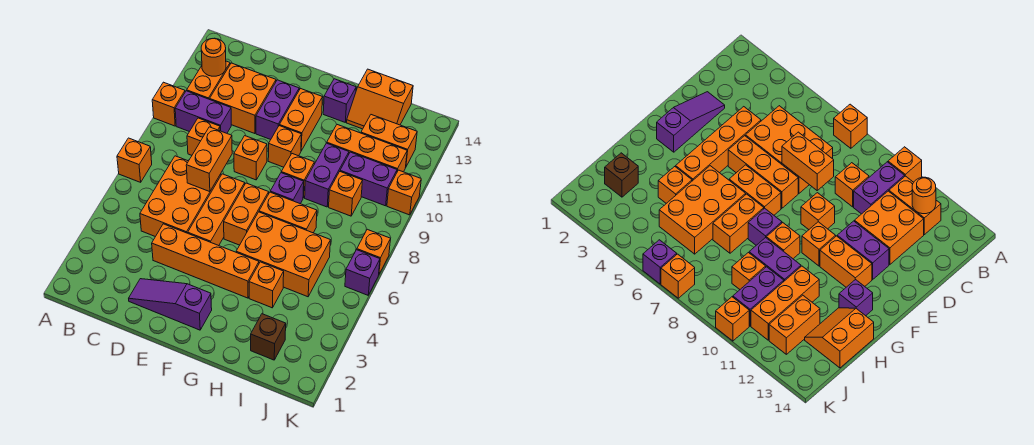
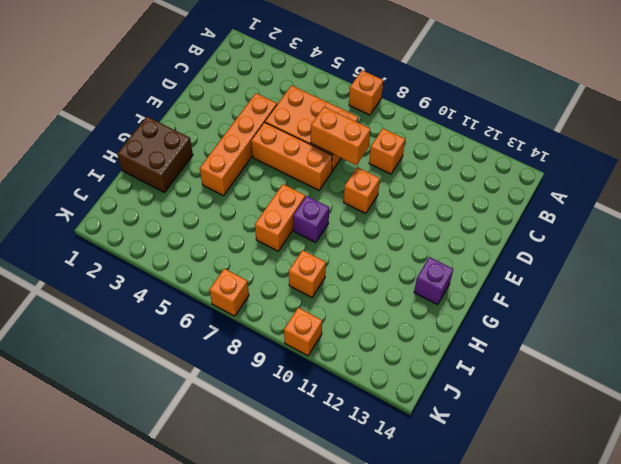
brown 2x2 brick [117,117,193,192] -> none
none -> orange 1x1 brick [152,82,185,126]
none -> purple 1x2 brick [175,91,231,133]
none -> orange 1x2 brick [187,61,230,99]
none -> orange 2x2 brick [210,63,276,134]

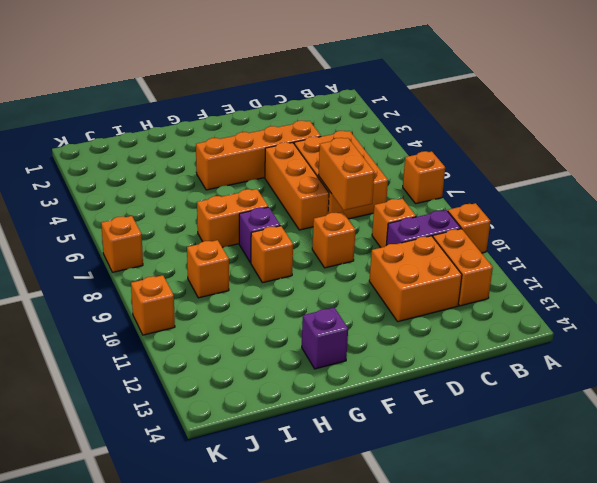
none -> purple 1x3 slope [129,279,212,330]
none -> purple 1x2 brick [256,80,299,140]
none -> orange 1x2 brick [224,183,269,245]
none -> orange 1x1 brick [268,126,301,167]

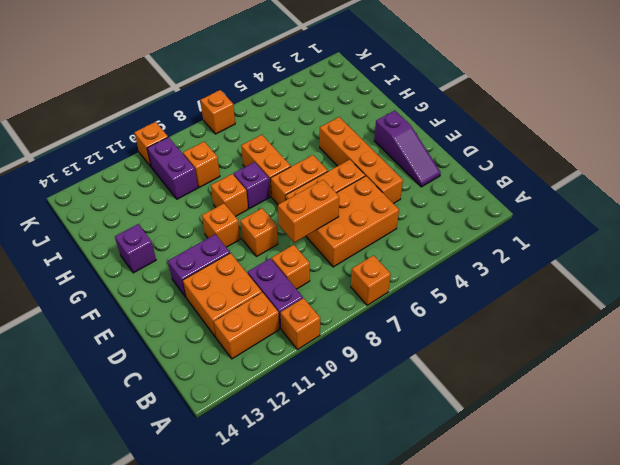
none -> orange 1x2 brick [279,88,323,151]
none -> orange 2x3 brick [236,212,330,297]
none -> orange 1x1 brick [249,262,284,308]
none -> purple 1x2 brick [305,143,349,207]

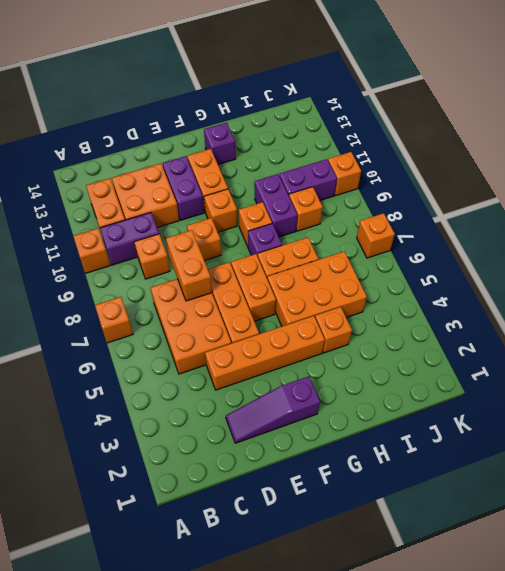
none -> orange 1x3 brick [327,125,407,172]
none -> orange 2x2 slope [347,69,413,129]
none -> brown 1x1 brick [251,314,286,360]
none -> orange 1x2 brick [361,115,417,166]

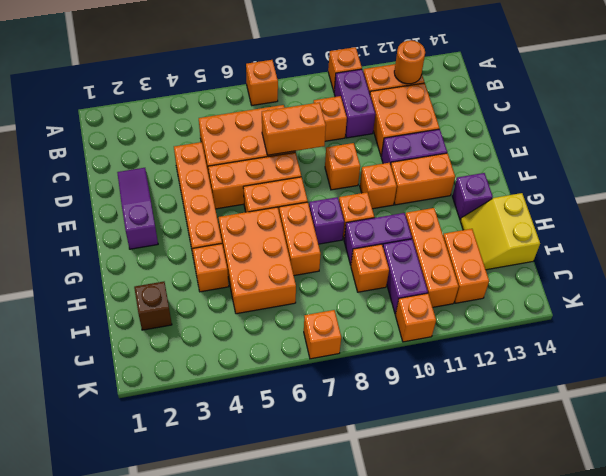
yellow 2x2 slope [460,193,540,270] -> orange 2x2 slope [347,69,413,129]
none -> purple 1x1 brick [345,250,380,295]

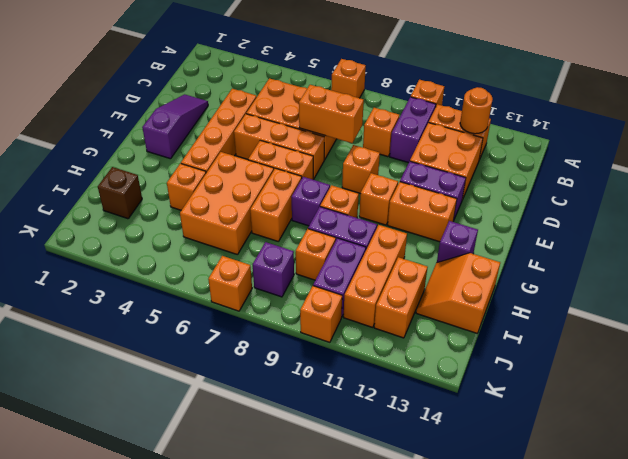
purple 1x1 brick [253,242,294,297] -> purple 1x1 brick moved to [345,250,380,295]

